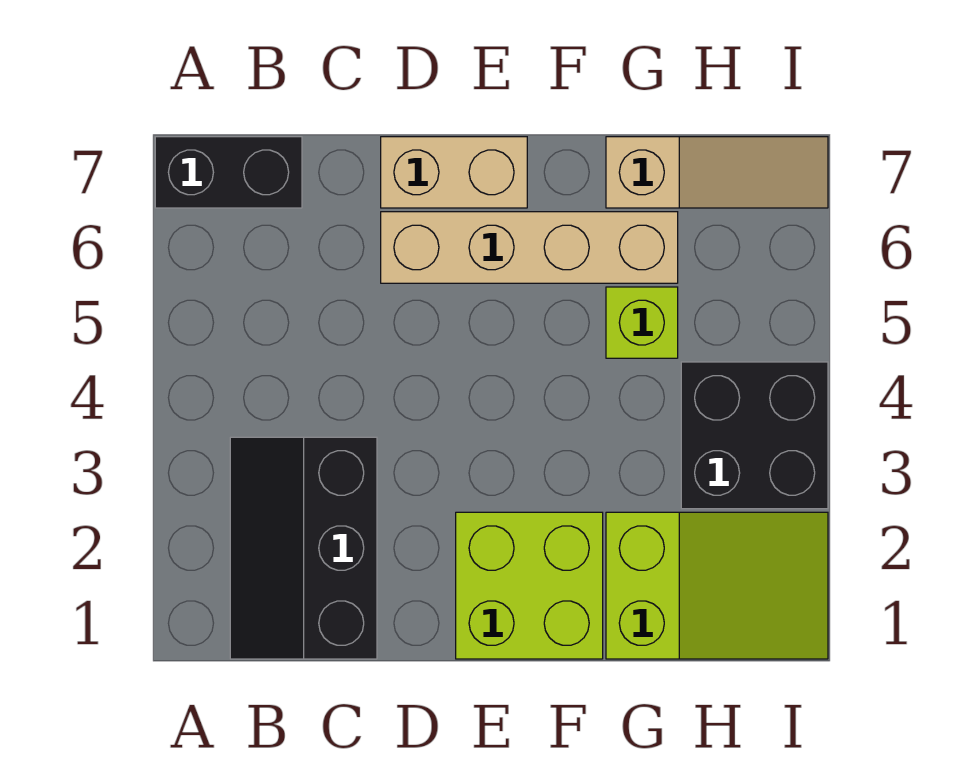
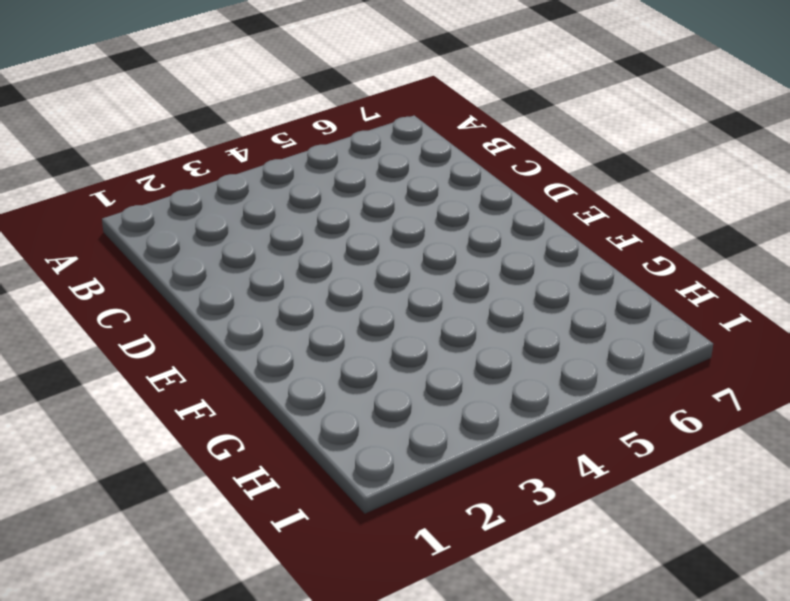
none -> black 1x2 brick [155,137,302,208]
none -> black 2x3 slope [230,437,377,659]

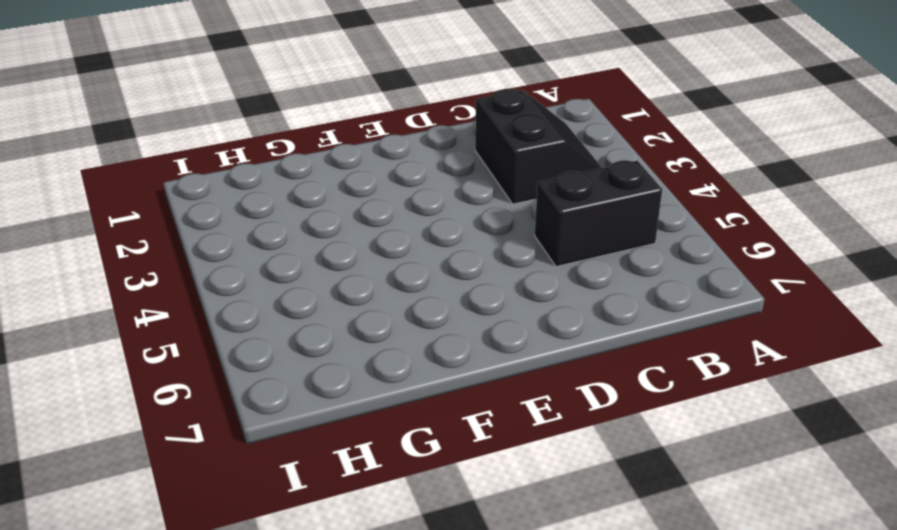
black 2x2 slope [475,89,602,204] -> black 2x3 slope [230,437,377,659]
black 1x2 brick [535,160,662,266] -> black 1x2 brick moved to [155,137,302,208]
none -> tan 1x4 brick [381,212,678,283]
none -> tan 1x2 brick [381,137,527,208]

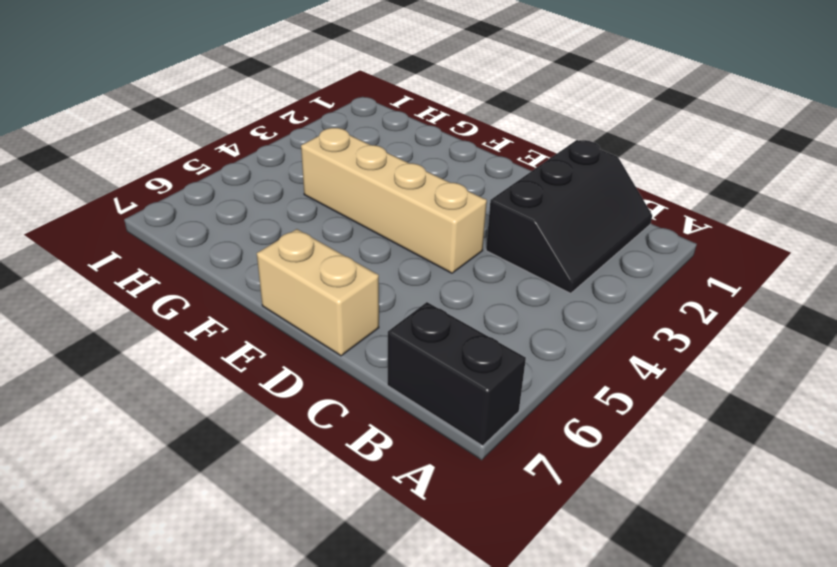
tan 1x4 brick [301,128,487,273] -> tan 1x4 brick moved to [381,212,678,283]
none -> lime 2x2 brick [456,512,603,659]
none -> lime 2x3 slope [606,512,828,659]

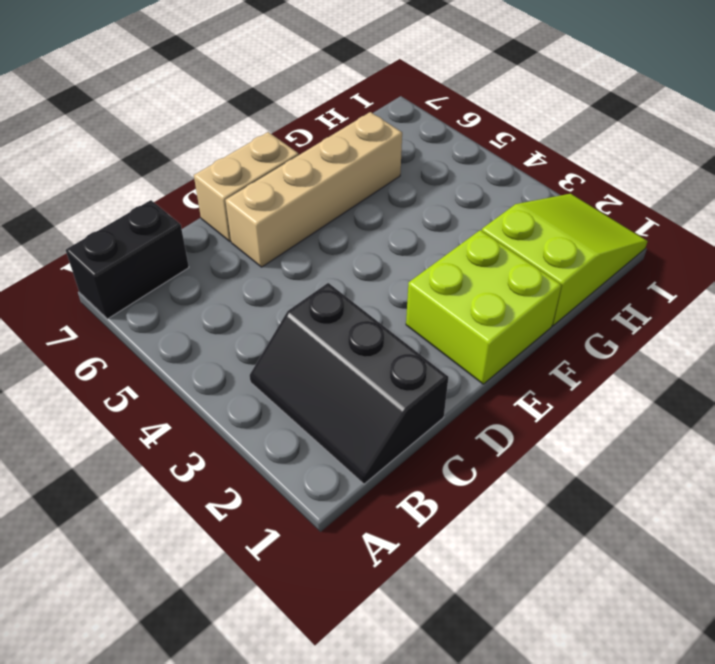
none -> lime 1x1 brick [606,287,678,358]
none -> tan 1x3 slope [606,137,828,208]

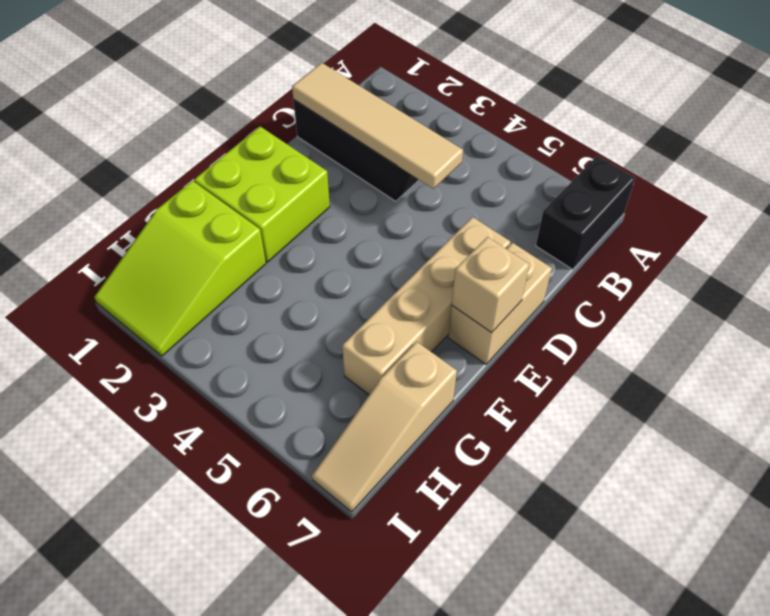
tan 1x4 tile [292,63,463,189] -> none
tan 1x1 brick [452,237,529,333] -> none
none -> lime 1x1 brick [606,287,678,358]
none -> black 2x2 brick [681,362,828,509]

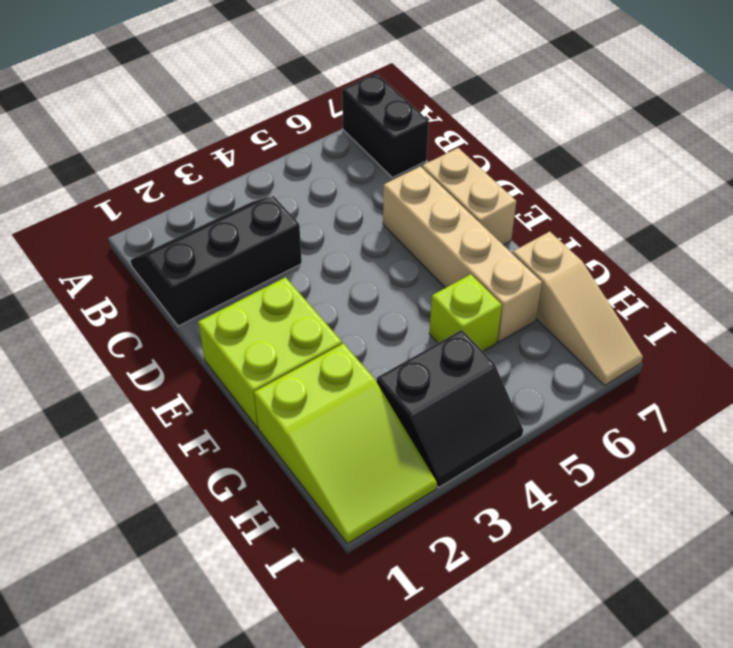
black 2x2 slope [377,330,523,487] -> black 2x2 brick [681,362,828,509]

